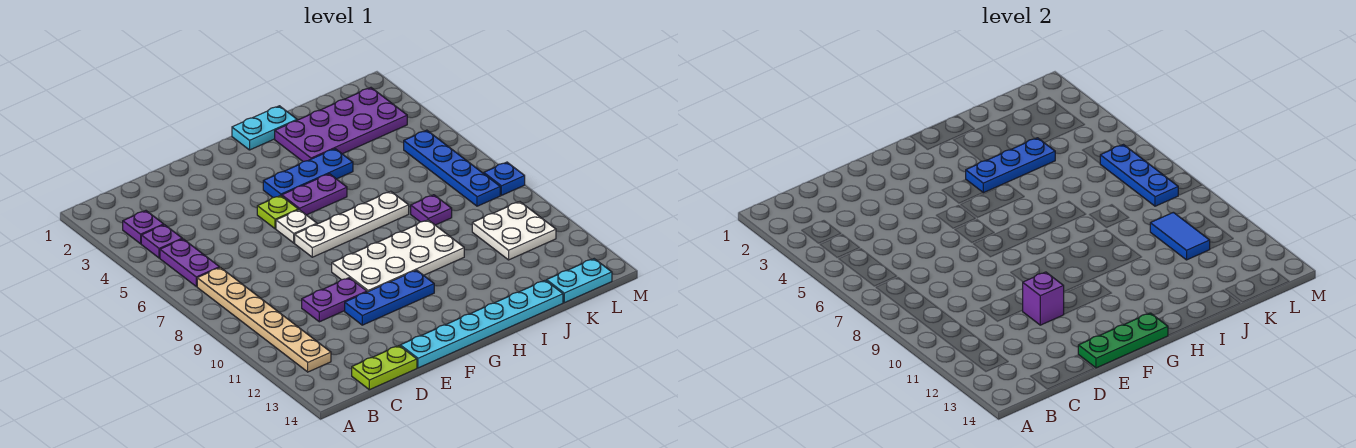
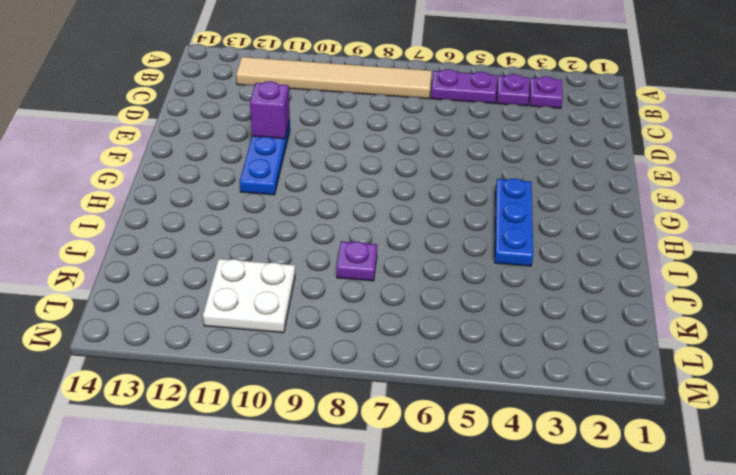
tan 1x6 tile [236,57,432,99] -> tan 1x6 plate [197,267,331,372]
none -> lime 1x2 plate [352,346,417,390]
none -> purple 1x2 plate [302,278,367,322]
none -> cyan 1x6 plate [400,280,563,368]

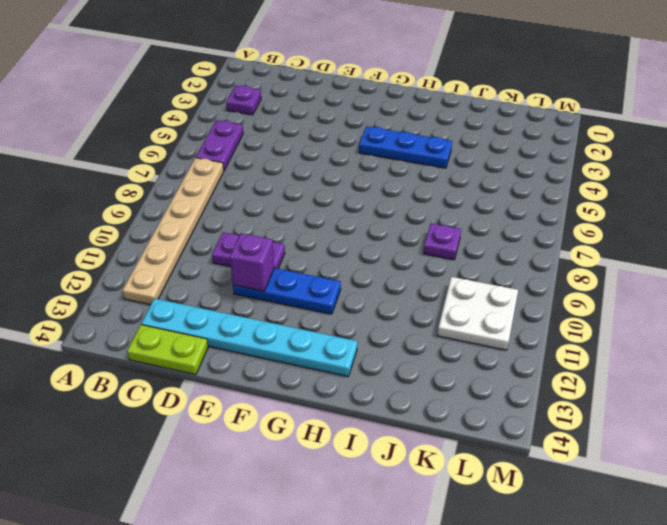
cyan 1x6 plate [141,298,357,377] -> cyan 1x6 plate moved to [400,280,563,368]
none -> purple 1x1 plate [141,225,182,258]
none -> lime 1x1 plate [257,196,298,229]
none -> white 1x1 plate [276,210,317,243]

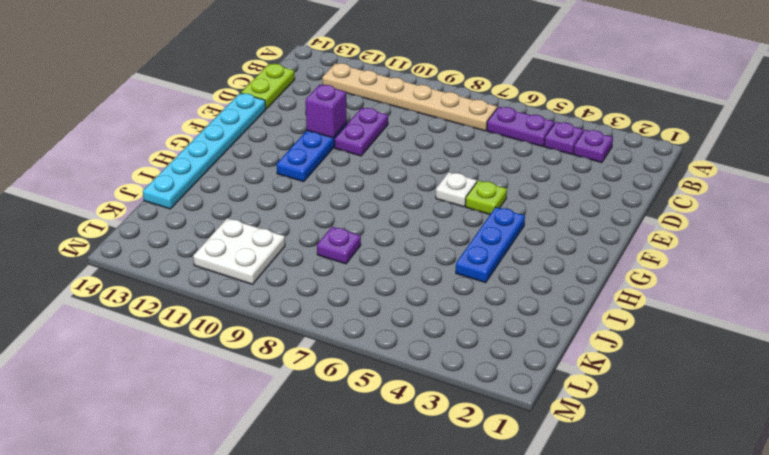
none -> white 1x4 plate [295,191,409,257]
none -> white 2x4 plate [332,220,464,292]
none -> purple 1x2 plate [282,174,347,215]

